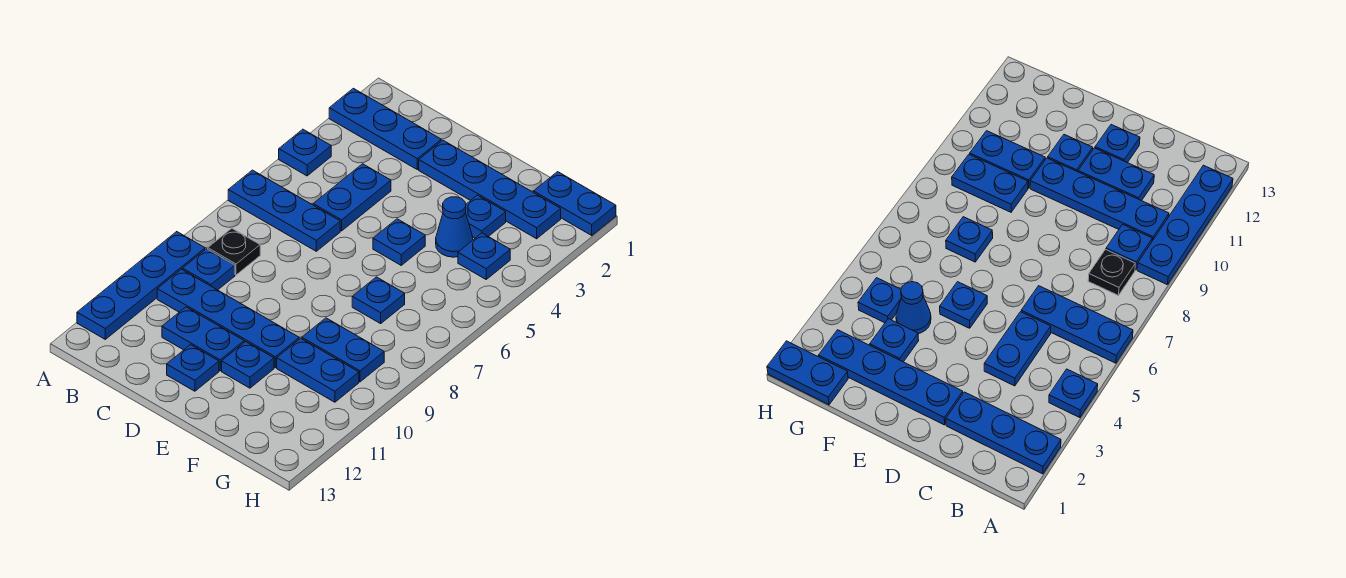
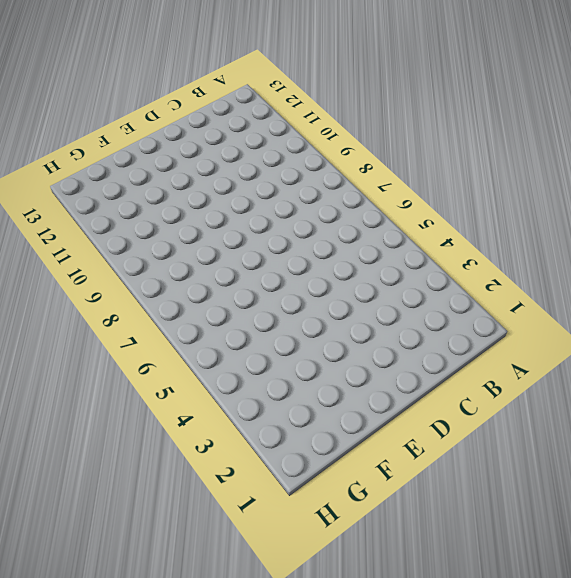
none -> blue 1x3 plate [329,88,441,169]
none -> blue 1x1 plate [279,129,331,176]
none -> blue 1x3 plate [228,170,340,251]

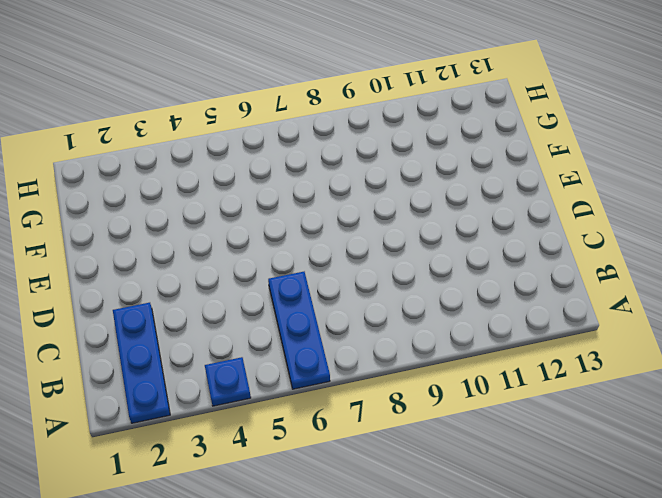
none -> blue 1x4 plate [77,232,205,339]
none -> black 1x1 plate [208,228,260,275]
none -> blue 1x1 plate [183,249,235,290]

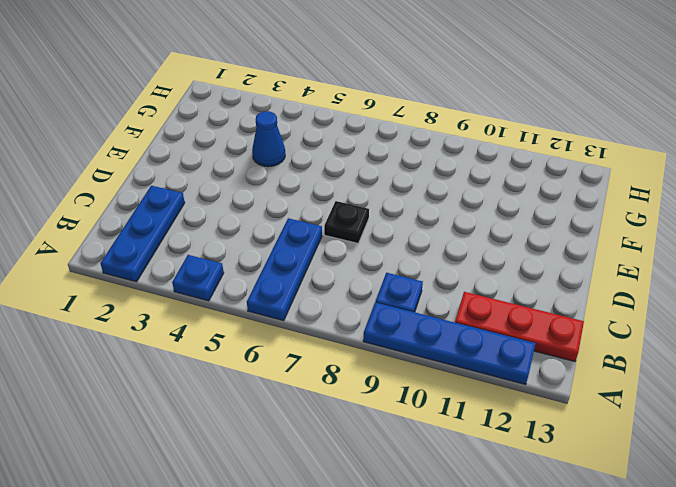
red 1x3 plate [455,292,584,362] -> none
black 1x1 plate [324,201,369,243] -> black 1x1 plate moved to [208,228,260,275]
none -> blue 1x4 plate [157,269,299,368]
none -> blue 1x2 plate [313,164,391,231]
none -> blue 1x2 plate [162,307,244,371]

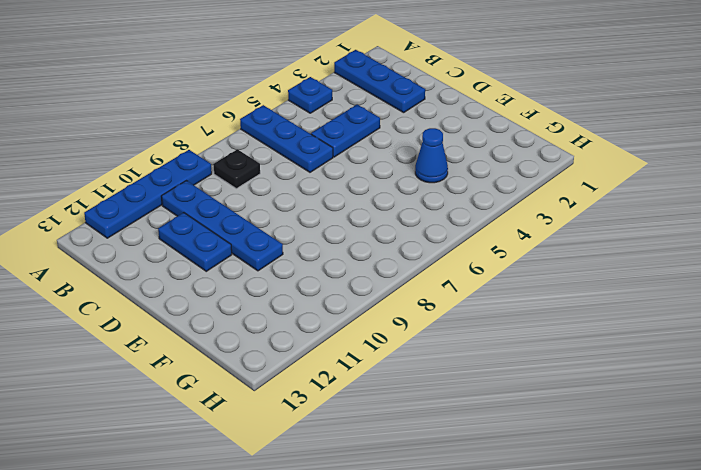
none -> blue 1x1 plate [183,249,235,290]
none -> blue 1x4 plate [419,140,561,239]
none -> blue 1x1 plate [167,345,219,391]

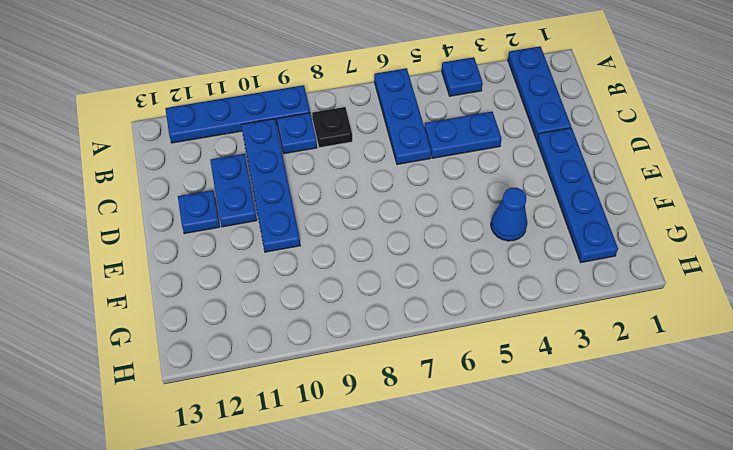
none -> blue 1x1 plate [373,219,425,265]
none -> blue 1x1 plate [222,342,274,388]
none -> blue 1x1 plate [466,195,506,238]

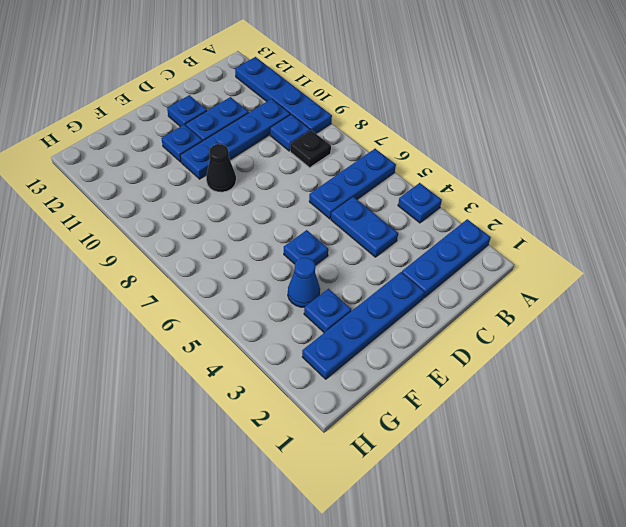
black 1x1 cone [206,144,236,192] -> none
none -> blue 1x1 plate [352,277,405,324]
none -> blue 1x2 plate [302,318,384,382]
none -> blue 1x2 plate [277,338,359,402]

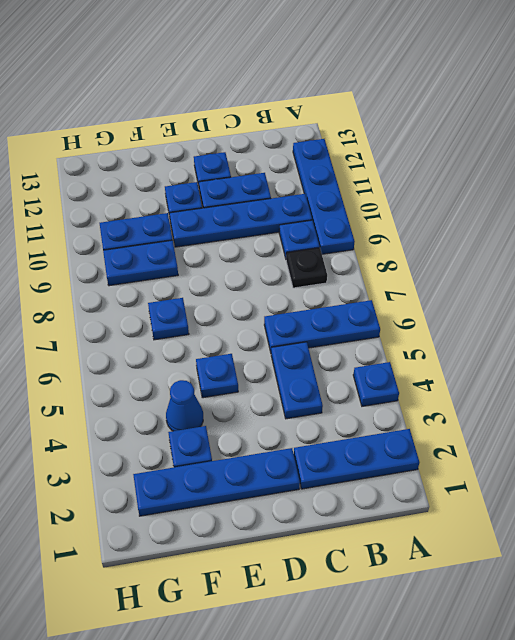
none -> blue 1x2 plate [534,172,616,235]
none -> blue 1x1 plate [458,233,510,279]

